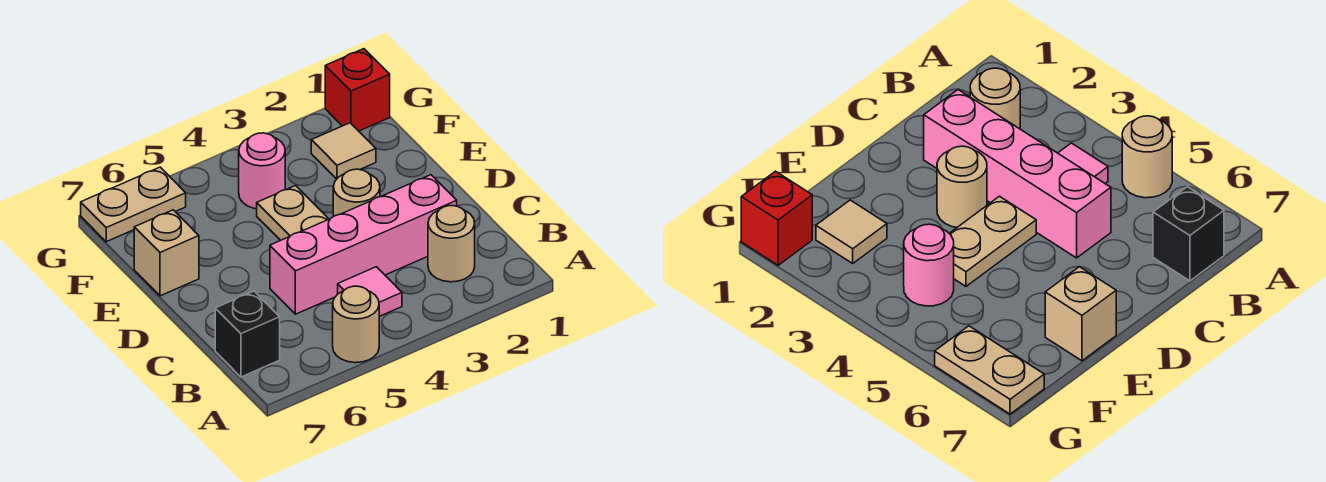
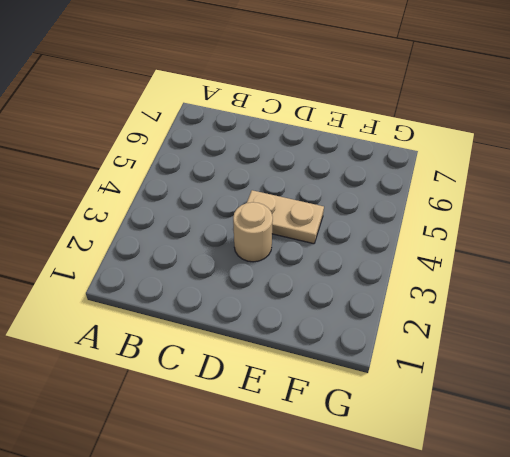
none -> tan 1x1 round brick [333,286,379,363]
none -> tan 1x1 round brick [428,206,475,282]
none -> pink 1x1 tile [338,267,402,316]

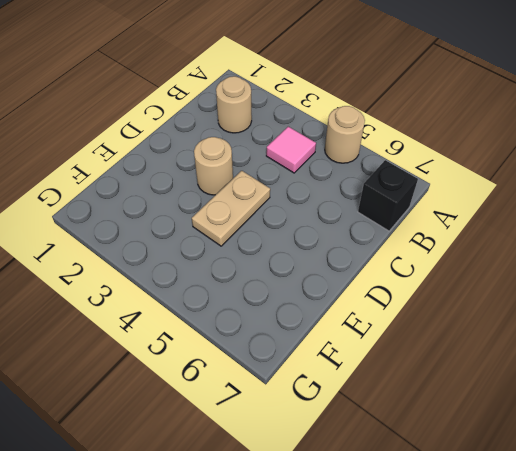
none -> pink 1x4 brick [270,175,457,314]
none -> tan 1x1 brick [134,210,199,296]
none -> tan 1x1 tile [311,123,376,179]

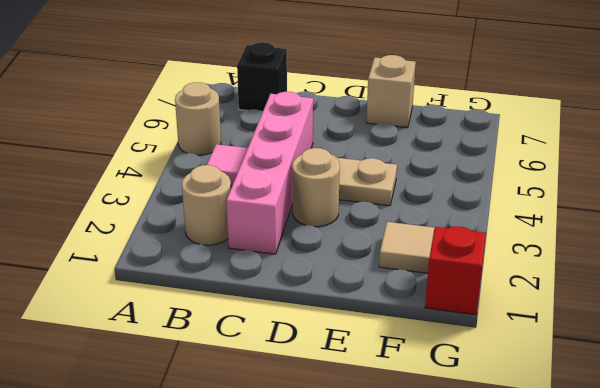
none -> pink 1x1 round brick [239,133,285,209]
none -> tan 1x2 plate [81,167,186,242]

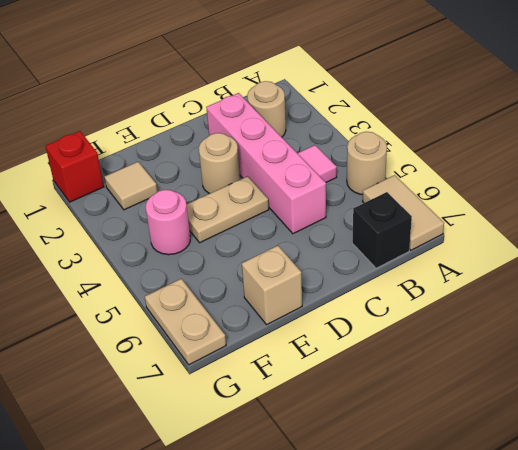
tan 1x2 tile [363,175,444,250] -> none

